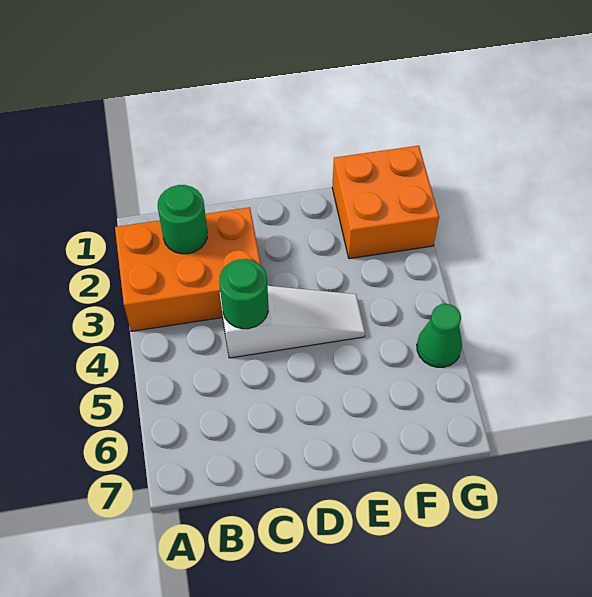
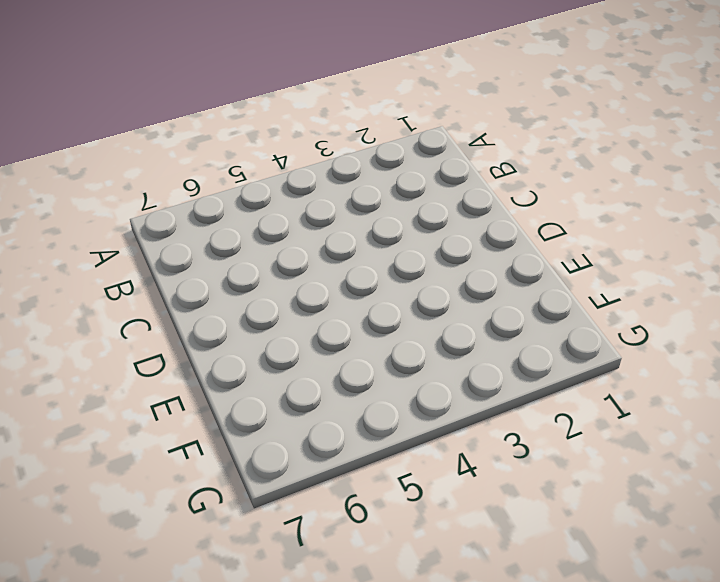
none -> orange 2x3 brick [115,207,261,331]
none -> white 1x3 slope [220,286,365,358]

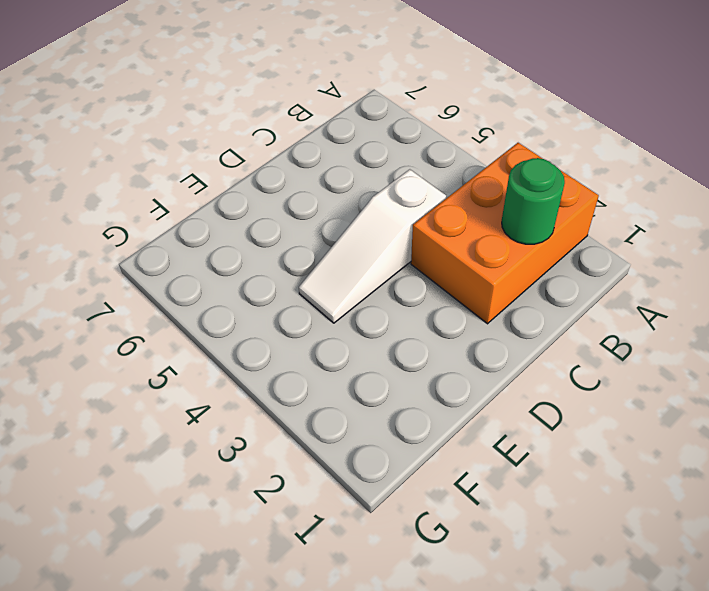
none -> orange 2x2 brick [332,146,439,259]
none -> green 1x1 cone [417,304,462,367]

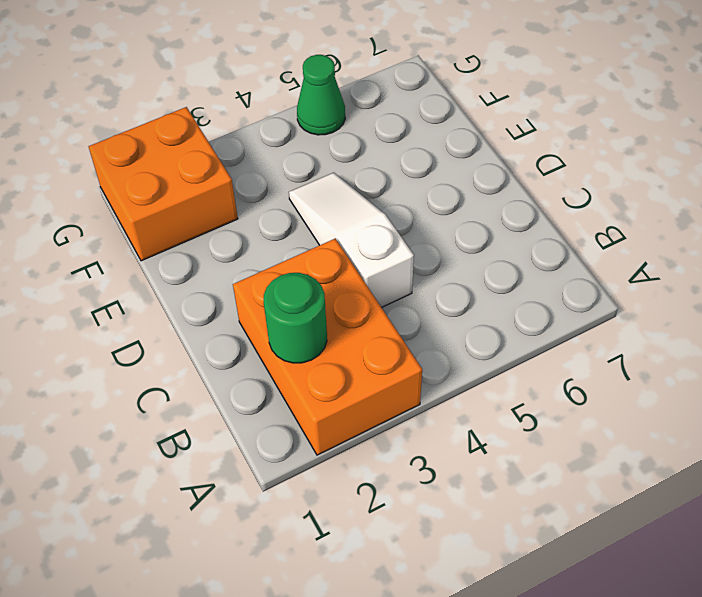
none -> green 1x1 round brick [219,259,268,329]

